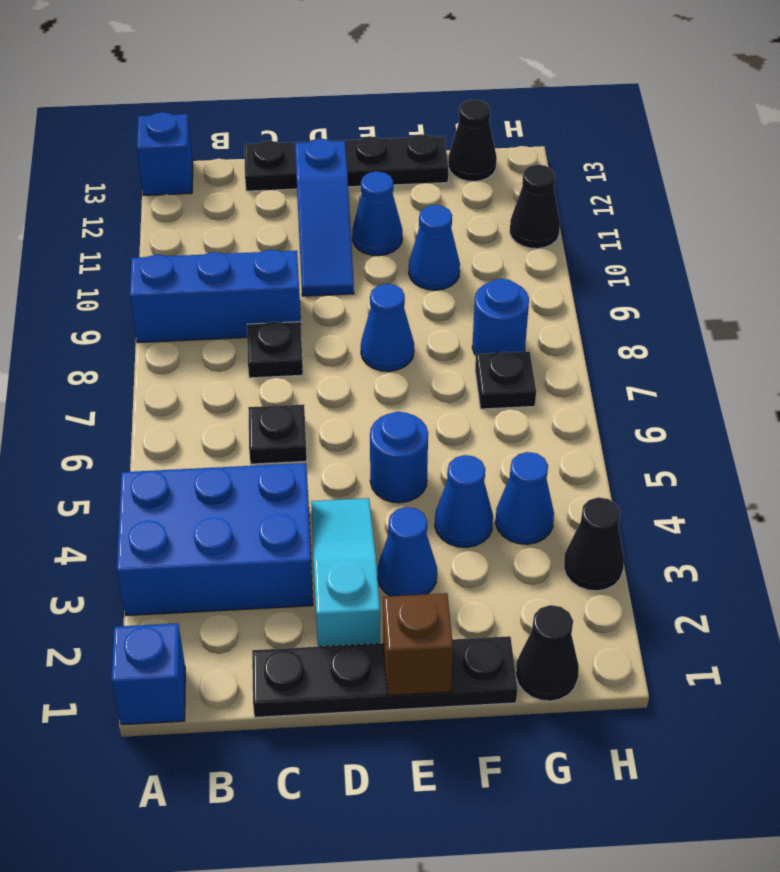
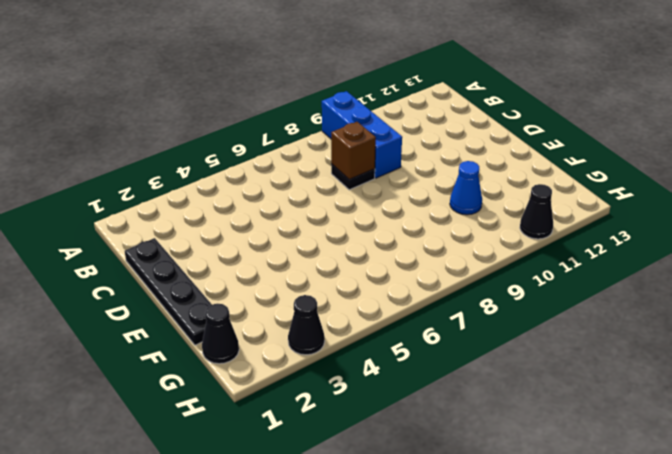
brown 1x1 brick [331,122,376,179] -> brown 1x1 brick moved to [383,593,453,695]
none -> blue 1x1 brick [111,623,185,725]
none -> blue 2x3 brick [117,463,313,616]
none -> blue 1x1 brick [137,112,193,195]

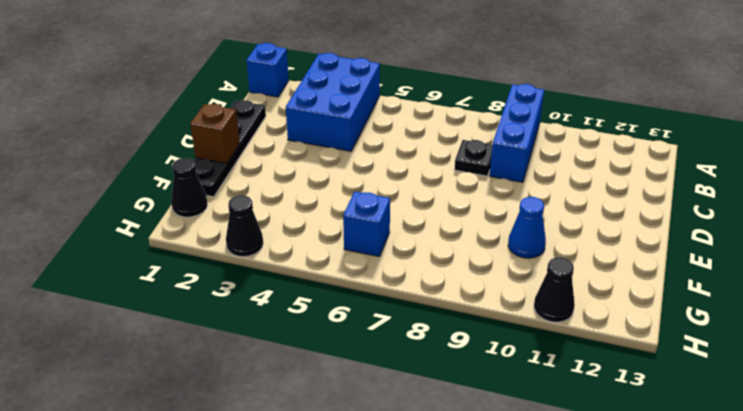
blue 1x1 brick [343,192,390,257] -> blue 1x1 brick moved to [137,112,193,195]
none -> black 1x1 plate [248,404,307,464]
none -> black 1x4 plate [244,134,448,191]
none -> cyan 1x3 slope [311,498,380,647]

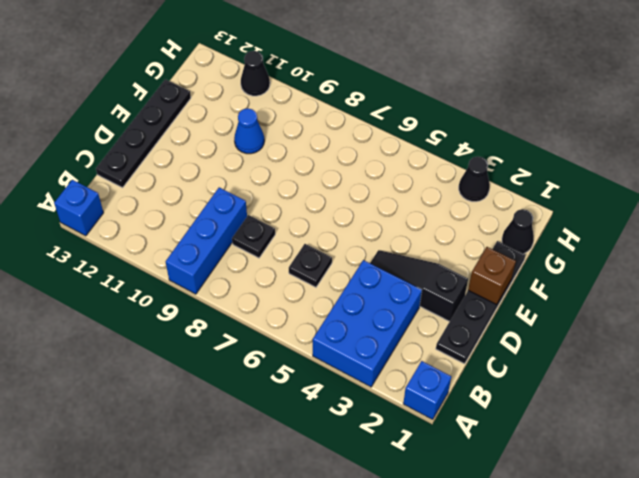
black 1x3 slope [370,250,468,322] -> cyan 1x3 slope [311,498,380,647]
none -> blue 1x3 slope [295,139,354,296]
none -> blue 1x1 cone [377,507,437,596]
none -> blue 1x1 round brick [370,412,428,503]

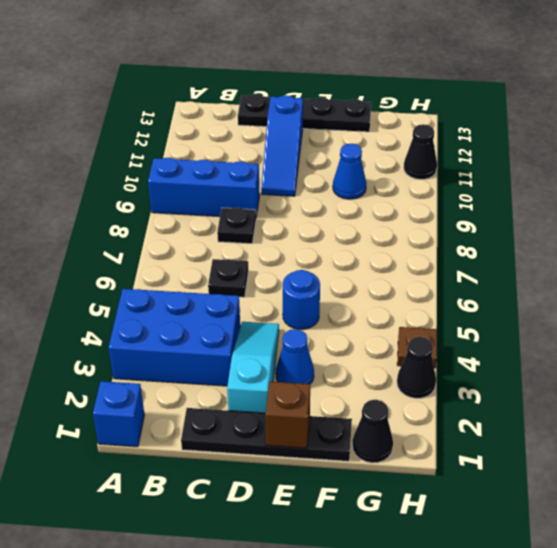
brown 1x1 plate [397,327,437,368] -> none
none -> blue 1x1 brick [137,112,193,195]
none -> blue 1x1 cone [361,284,414,371]
none -> blue 1x1 cone [352,171,402,256]

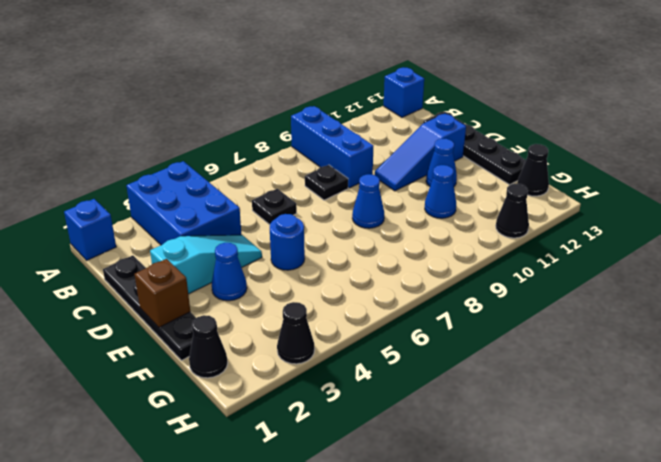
none -> blue 1x1 cone [435,455,493,547]
none -> blue 1x1 cone [496,452,554,544]
none -> black 1x1 plate [475,352,536,409]

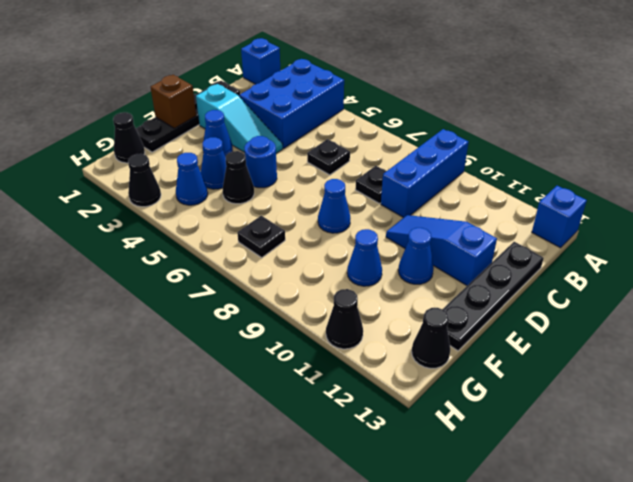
black 1x1 cone [223,151,254,204] -> none
none -> blue 1x1 round brick [472,279,529,355]

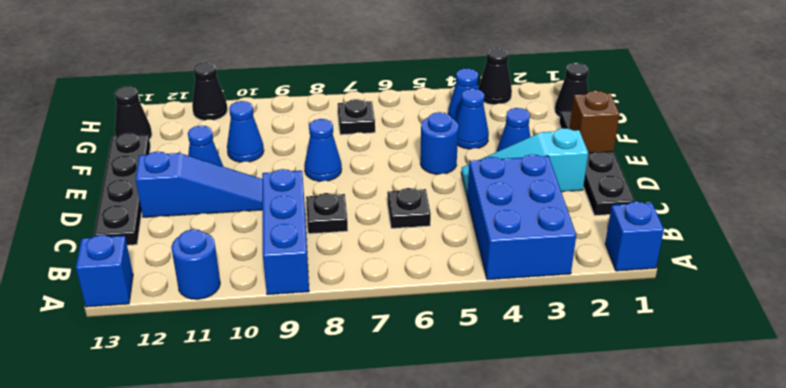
blue 1x1 round brick [171,229,220,299] -> blue 1x1 round brick moved to [472,279,529,355]

